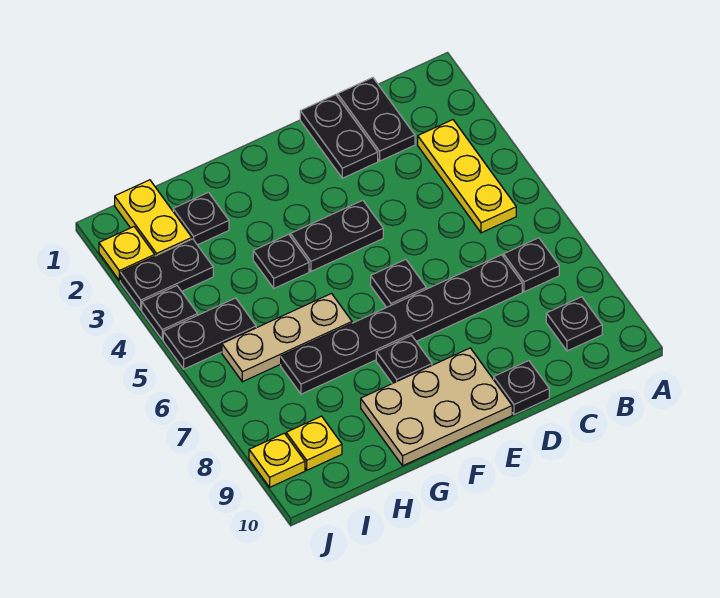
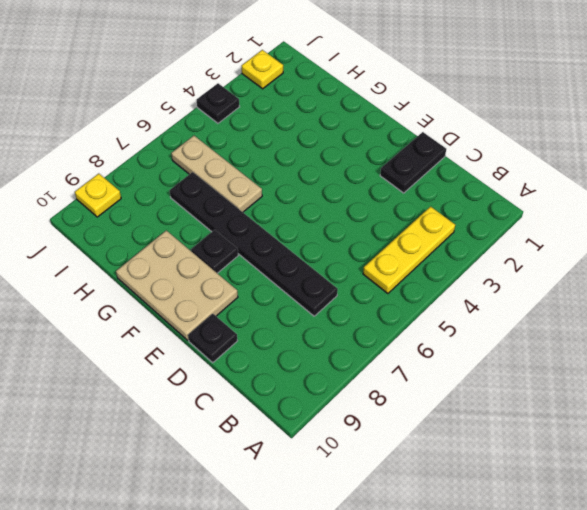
none -> black 1x1 plate [504,238,559,292]
none -> black 1x1 plate [546,297,602,351]
none -> black 1x2 plate [338,78,415,161]

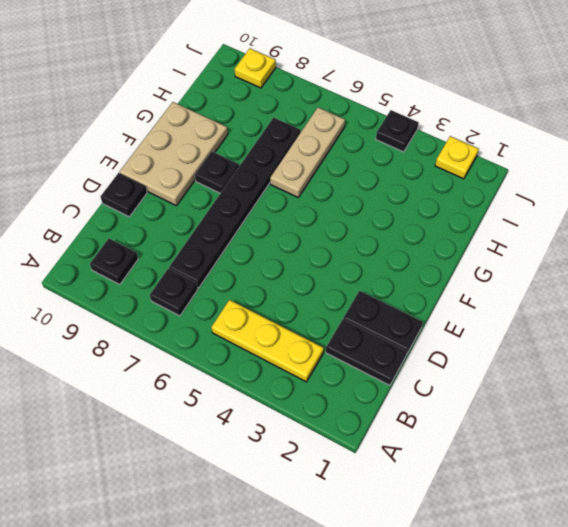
none -> black 1x2 plate [290,200,383,271]
none -> black 1x1 plate [371,259,426,307]
none -> black 1x1 plate [253,234,309,288]

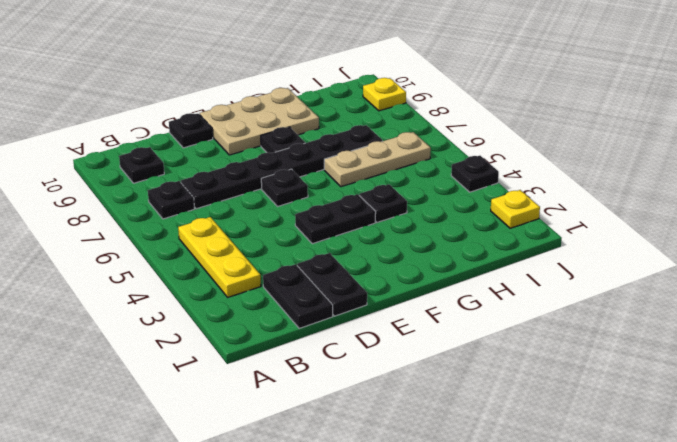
none -> black 1x1 plate [173,192,229,245]
none -> yellow 1x2 plate [115,180,192,256]
none -> black 1x2 plate [120,239,213,310]

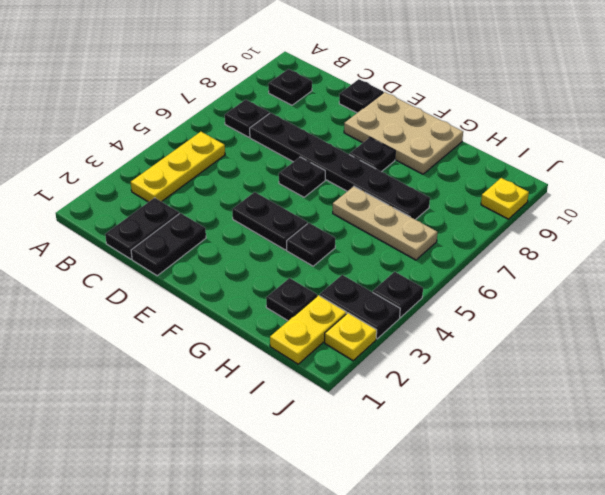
none -> black 1x2 plate [163,298,256,369]
none -> yellow 1x1 plate [286,416,342,470]

